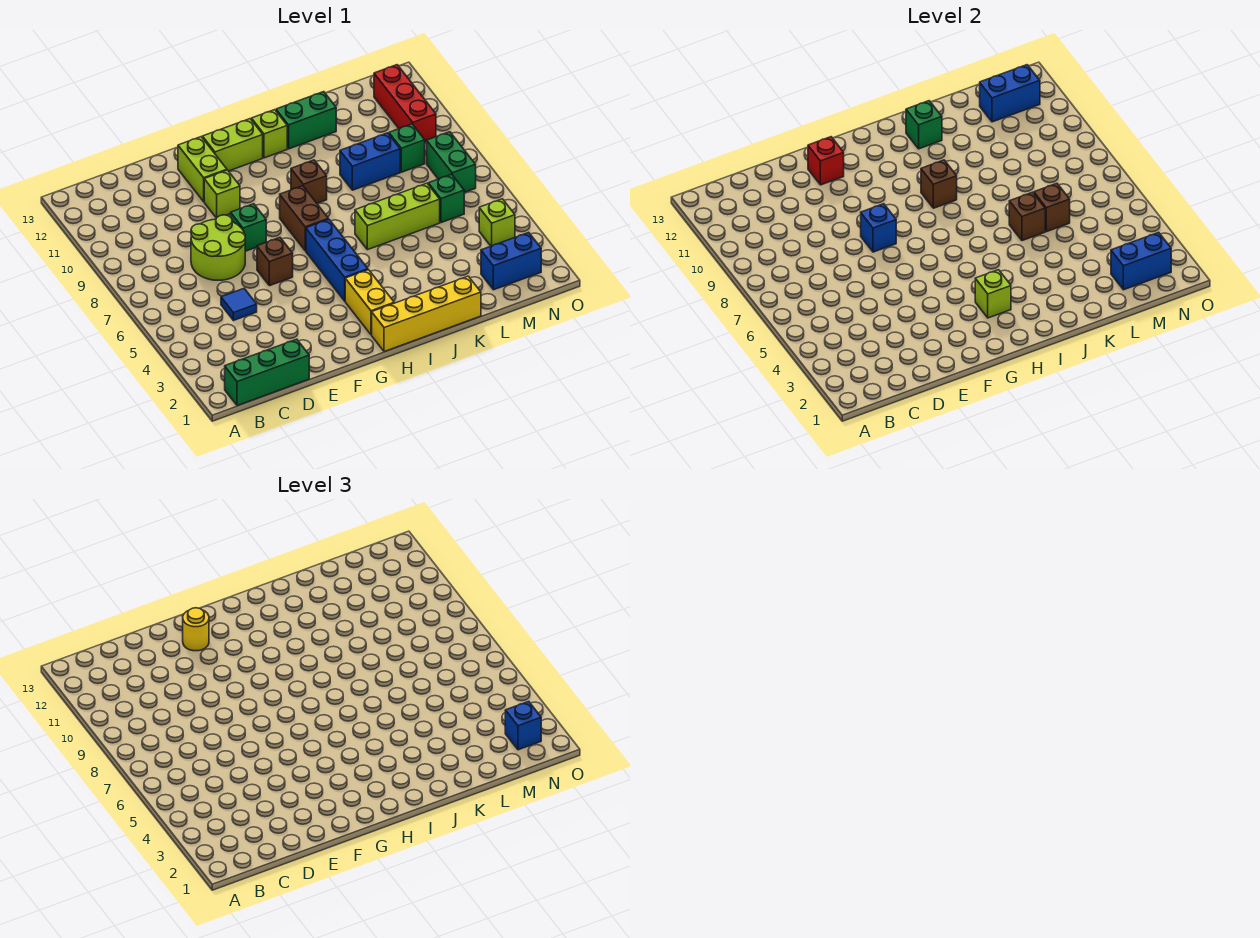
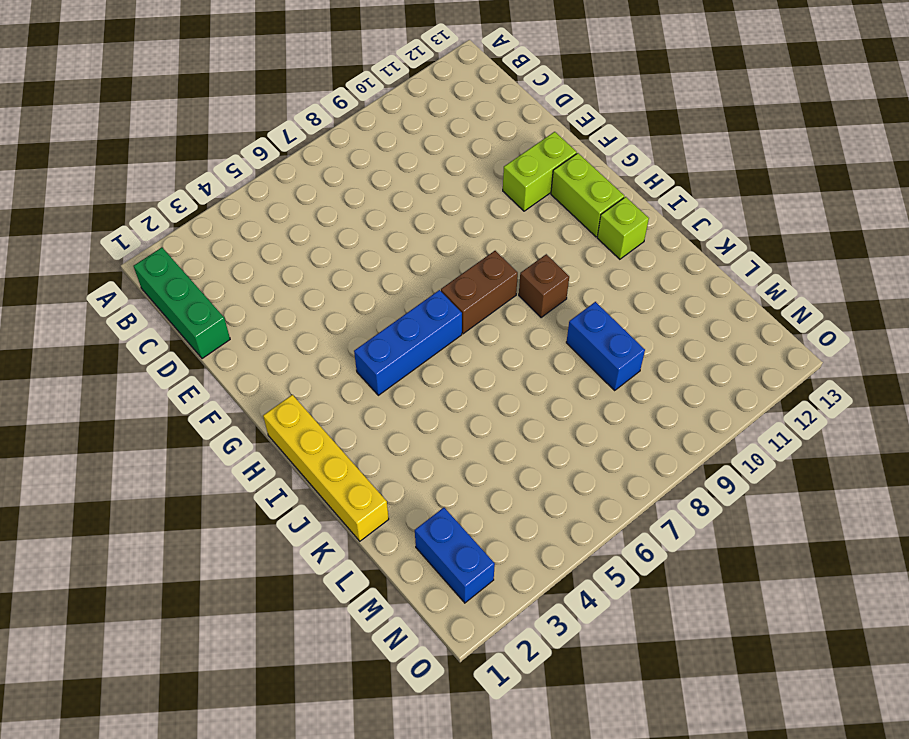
none -> blue 1x1 tile [221,289,257,321]
none -> lime 2x2 round brick [191,215,245,280]
none -> brown 1x1 brick [257,237,293,286]
none -> green 1x1 brick [231,204,266,251]

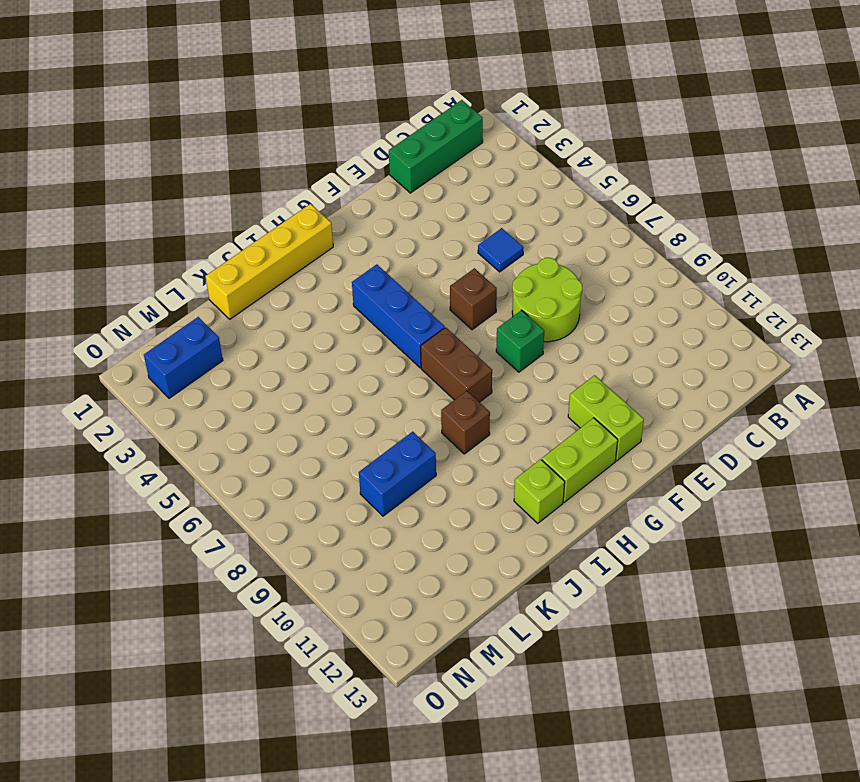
none -> lime 1x1 brick [204,170,240,218]
none -> yellow 1x2 brick [345,270,394,335]
none -> lime 1x3 brick [355,183,440,250]
none -> green 1x2 brick [276,92,336,149]

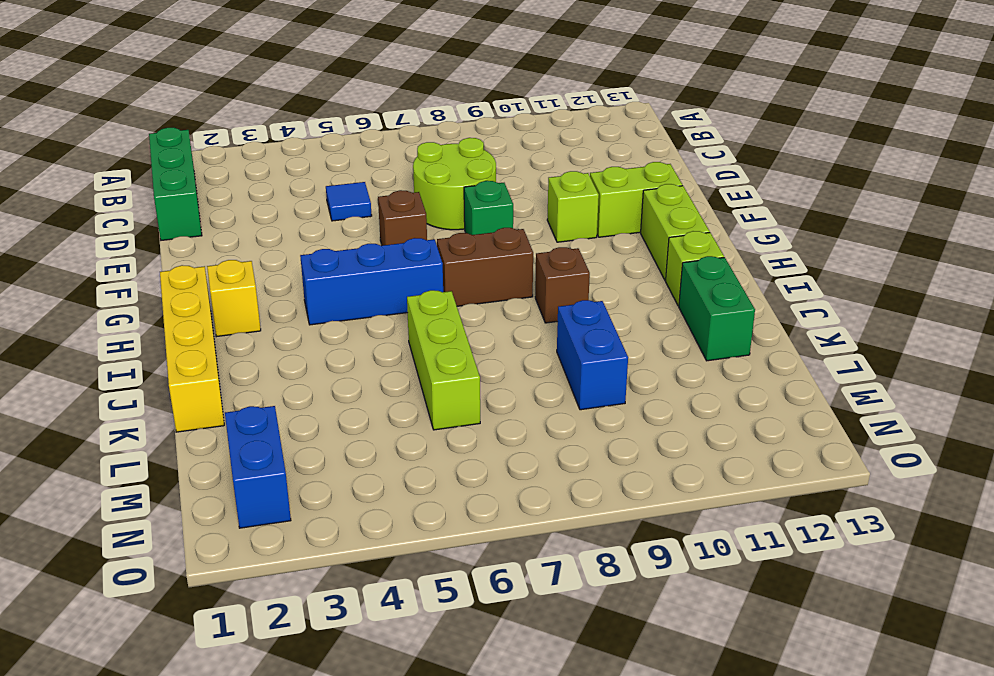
yellow 1x1 brick [207,260,261,337] -> yellow 1x2 brick [345,270,394,335]
none -> green 1x1 brick [428,174,464,223]
none -> green 1x1 brick [389,124,425,172]
none -> lime 1x1 brick [479,199,515,246]
none -> green 1x2 brick [427,132,476,193]

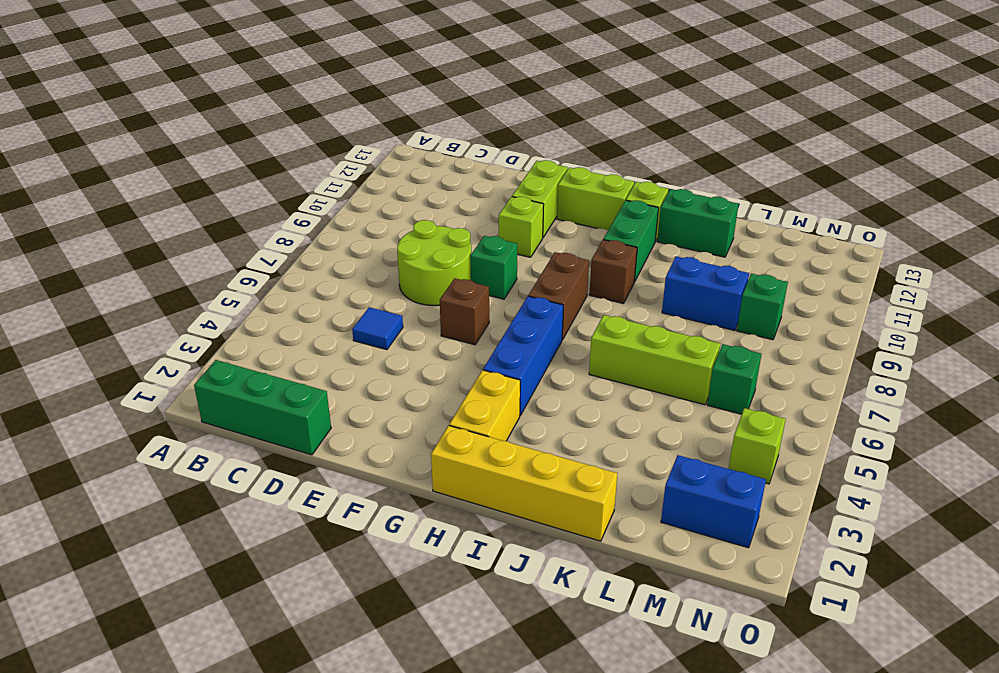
green 1x2 brick [603,200,658,282] -> green 1x2 brick moved to [427,132,476,193]
none -> red 1x3 brick [374,65,436,142]
none -> blue 1x1 brick [861,204,896,252]
none -> red 1x1 brick [808,137,844,185]
none -> lime 1x1 brick [975,270,1011,318]

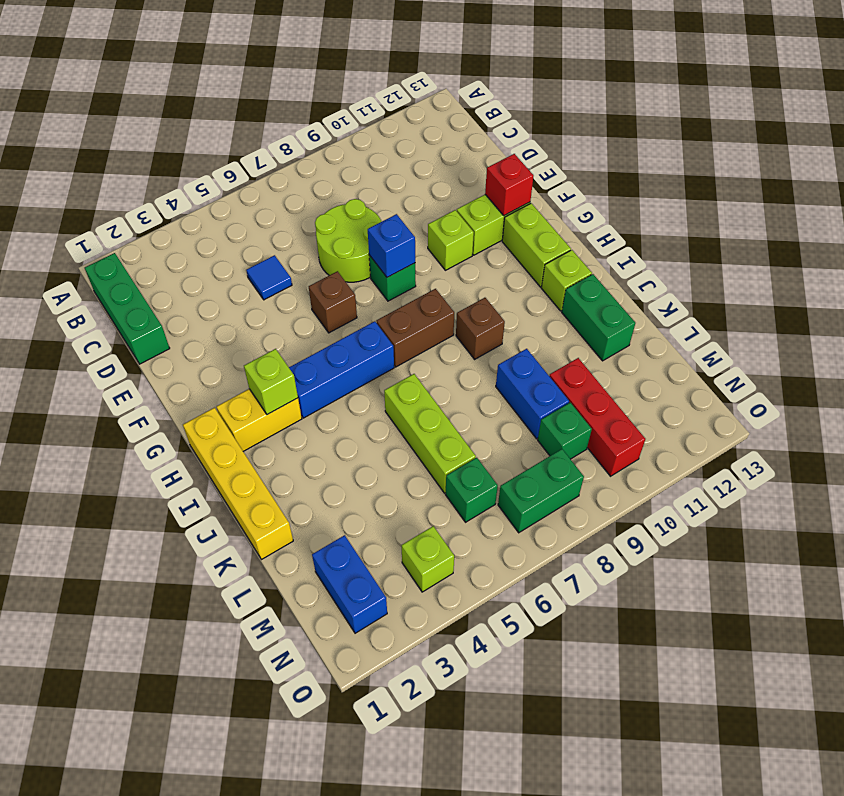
red 1x3 brick [549,358,645,476] -> red 1x3 brick turned to [374,65,436,142]
none -> brown 1x1 brick [921,160,957,208]
none -> green 1x1 brick [906,101,942,149]
none -> brown 1x1 brick [1009,192,1045,241]
none -> brown 1x1 brick [1034,183,1070,232]

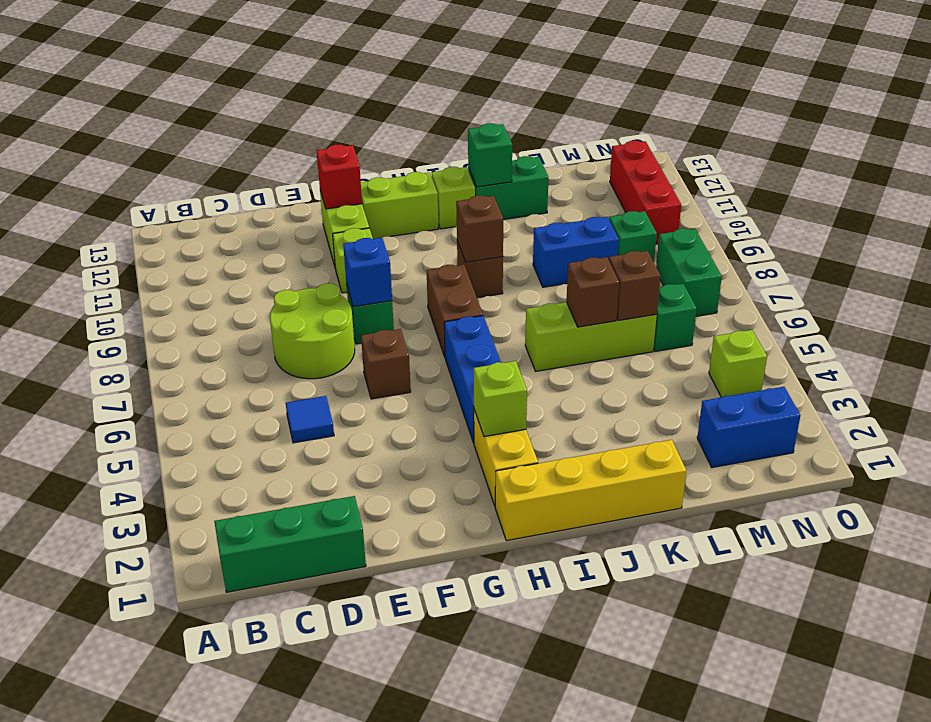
none -> blue 1x2 brick [1111,232,1171,290]
none -> blue 1x2 brick [980,65,1040,122]
none -> yellow 1x1 round brick [183,608,209,651]
none -> blue 1x1 brick [505,701,541,750]

